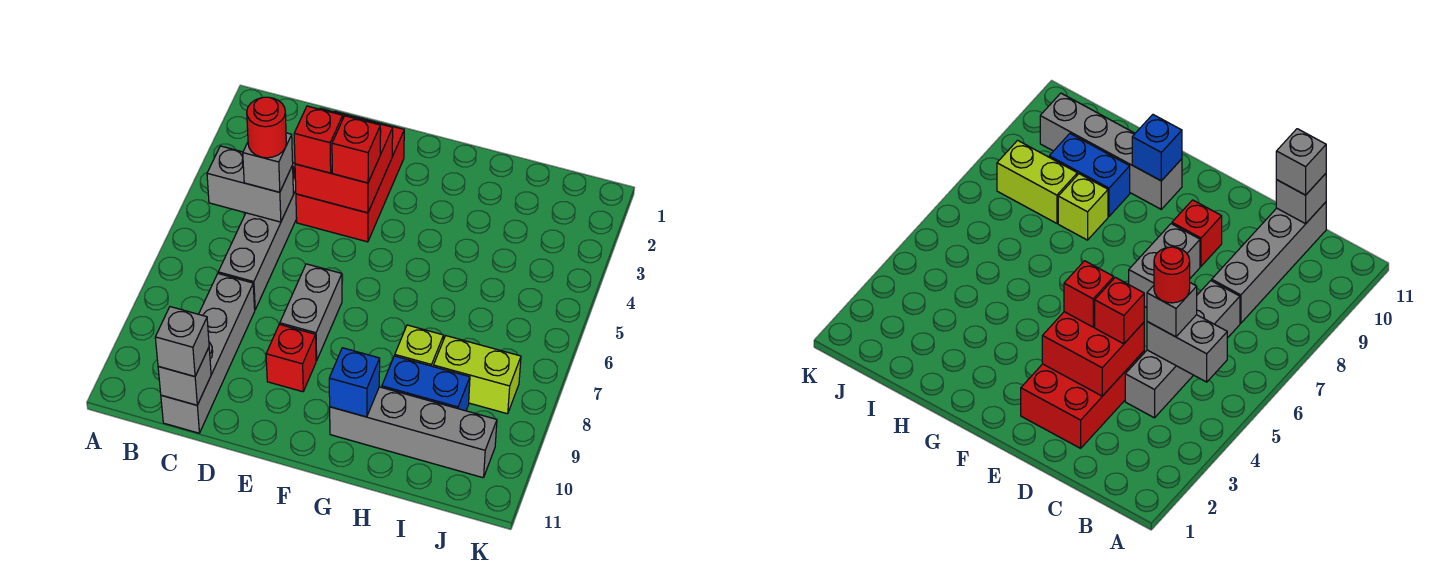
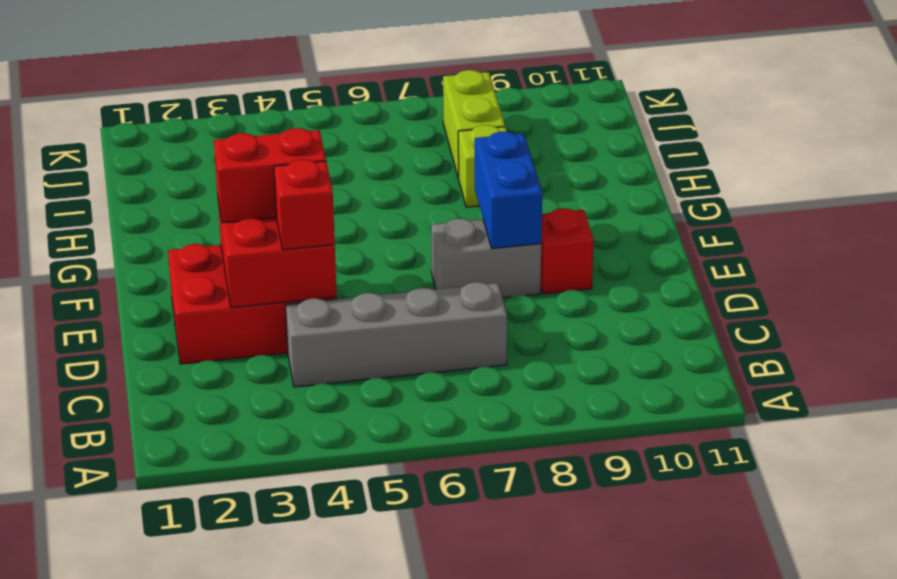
red 1x2 brick [214,128,326,223] -> red 1x1 brick [332,116,380,183]
blue 1x2 brick [475,132,542,249] -> blue 1x2 brick moved to [382,356,470,411]
none -> grey 1x4 brick [161,274,255,433]
none -> grey 1x4 brick [330,387,497,478]
none -> grey 1x2 brick [207,146,293,222]

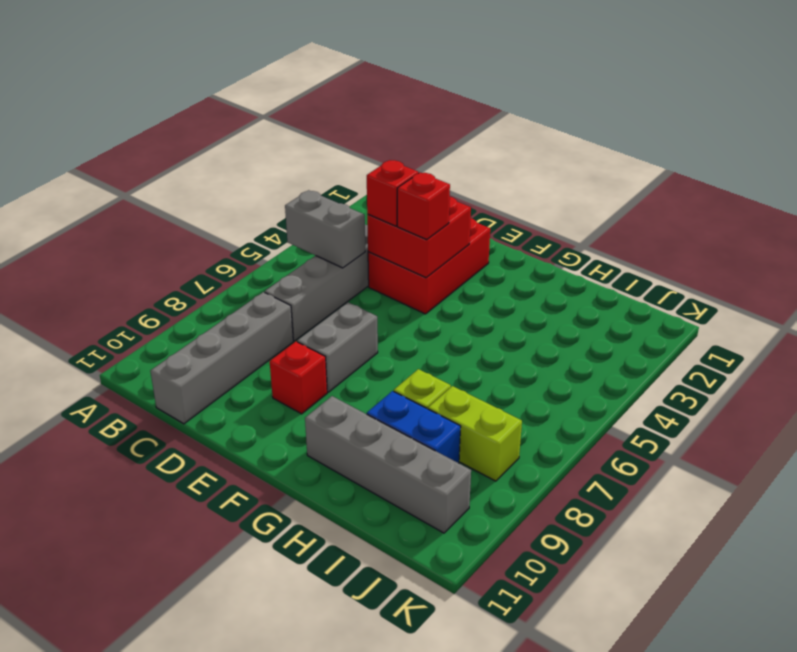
none -> grey 1x1 brick [158,348,211,405]
none -> blue 1x1 brick [329,348,380,417]
none -> grey 1x1 brick [243,133,293,192]

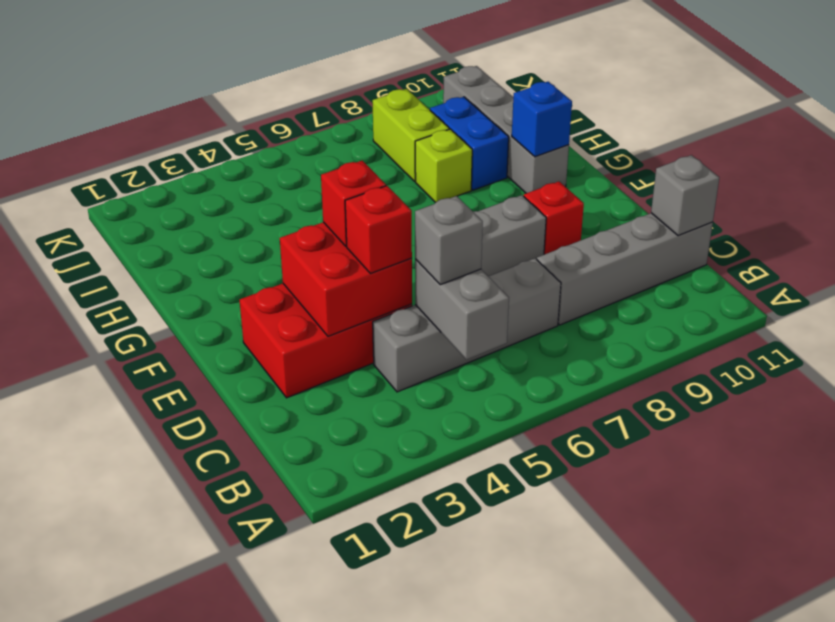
none -> grey 1x1 brick [155,307,209,377]
none -> red 1x1 round brick [247,97,286,158]

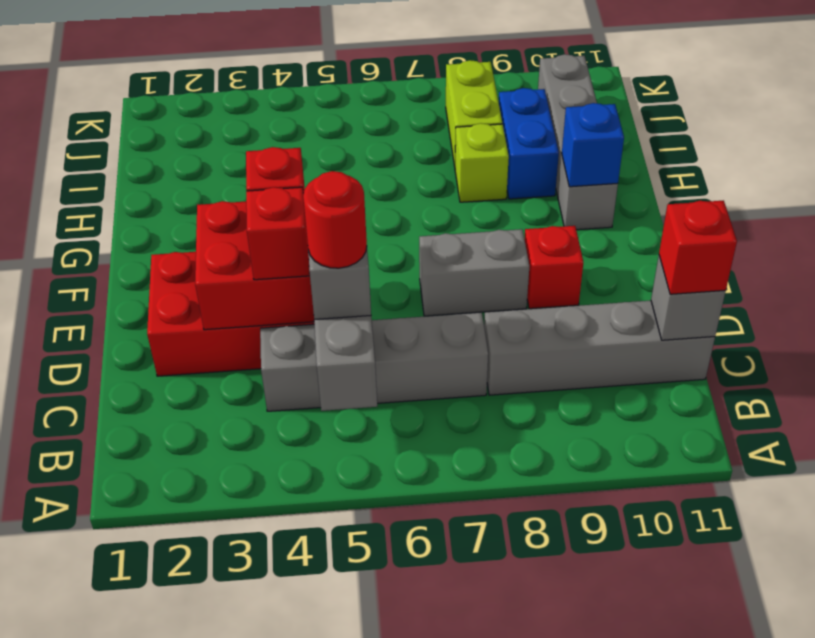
red 1x1 brick [659,201,737,294] -> grey 1x1 brick [155,307,209,377]

